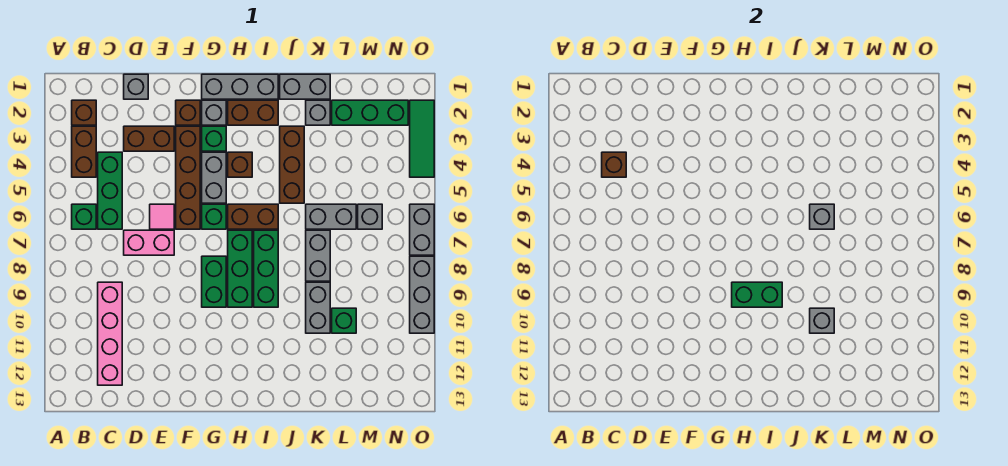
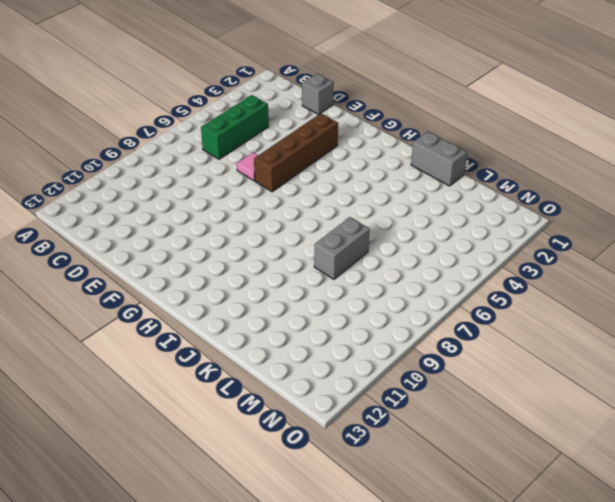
none -> brown 1x1 brick [72,100,96,125]
none -> brown 1x2 brick [72,126,96,177]
none -> green 1x1 brick [72,204,96,229]
none -> pink 1x4 brick [98,282,122,385]

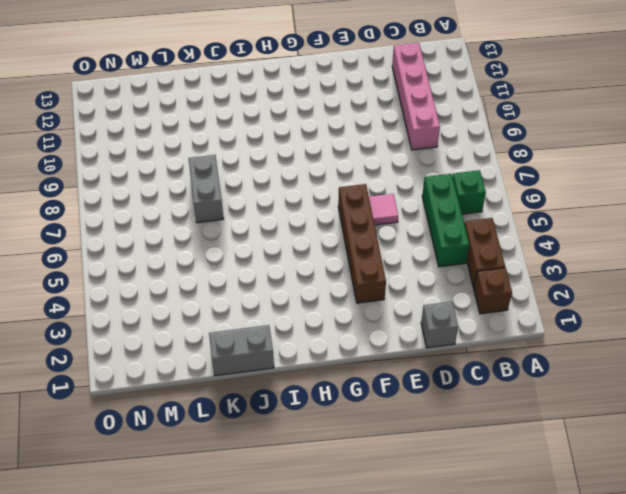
none -> brown 1x2 brick [124,126,174,151]
none -> pink 1x2 brick [124,230,174,255]
none -> brown 1x1 brick [176,100,200,125]
none -> grey 1x3 brick [202,74,278,99]

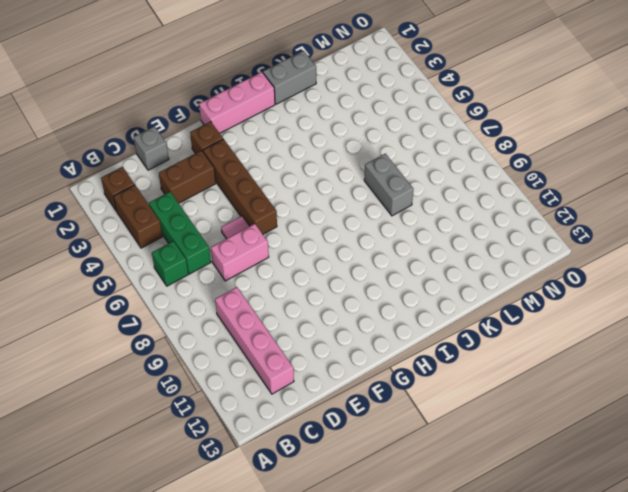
pink 1x3 brick [199,72,275,133] -> grey 1x3 brick [202,74,278,99]
none -> grey 1x1 brick [202,100,226,125]
none -> green 1x1 brick [202,126,226,151]
none -> grey 1x2 brick [202,152,226,203]
none -> green 1x1 brick [202,204,226,229]

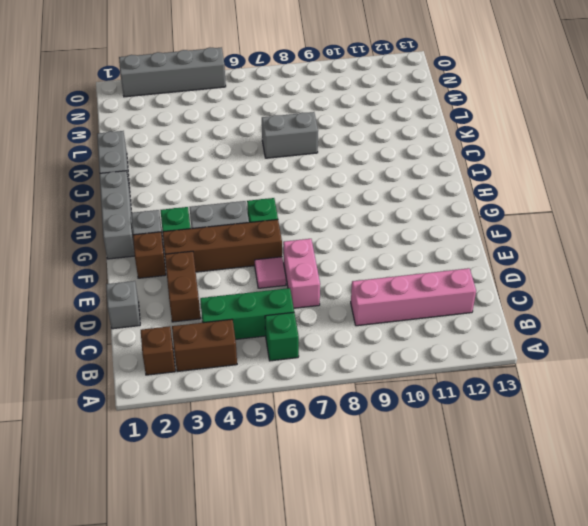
grey 1x4 brick [119,47,226,97] -> green 1x3 tile [410,100,434,177]
none -> green 1x2 brick [202,256,226,307]
none -> brown 1x2 brick [228,100,278,125]
none -> brown 1x1 brick [228,152,252,177]
none -> brown 1x2 brick [228,204,278,229]

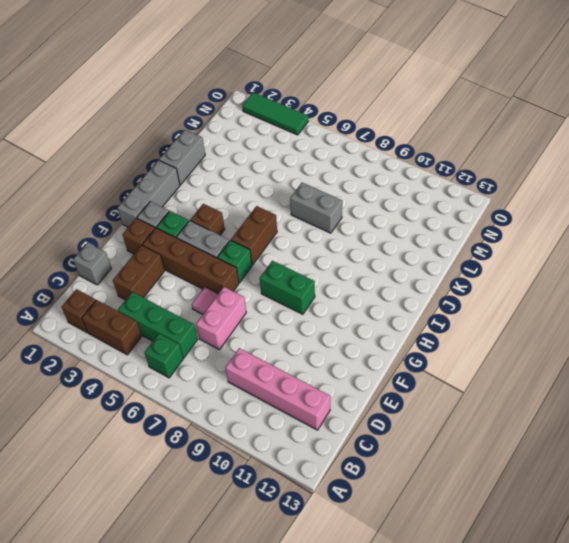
none -> brown 1x2 brick [228,100,278,125]
none -> green 1x3 brick [228,230,252,307]
none -> green 1x3 brick [254,230,278,307]
none -> brown 1x3 brick [280,126,304,203]

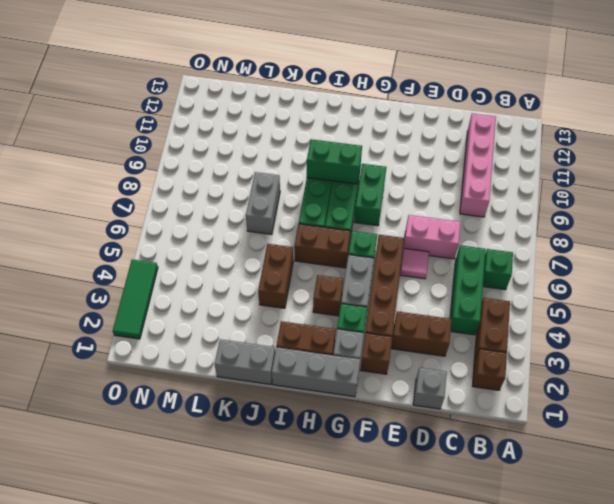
brown 1x2 brick [258,244,293,308] -> brown 1x3 brick [280,126,304,203]
none -> grey 1x1 brick [306,100,330,125]
none -> grey 1x2 brick [306,204,356,229]
none -> grey 1x2 brick [306,282,330,333]
none -> green 1x3 brick [332,100,408,125]

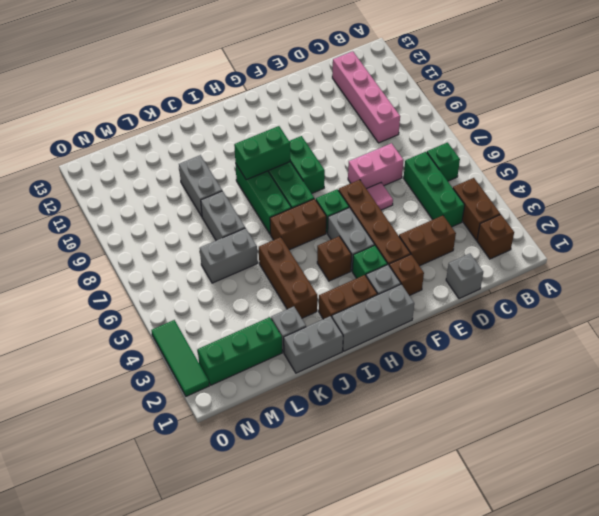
none -> green 1x1 brick [332,308,356,333]
none -> grey 1x1 brick [358,204,382,229]
none -> grey 1x2 brick [410,204,434,255]
none -> grey 1x3 brick [410,256,434,333]

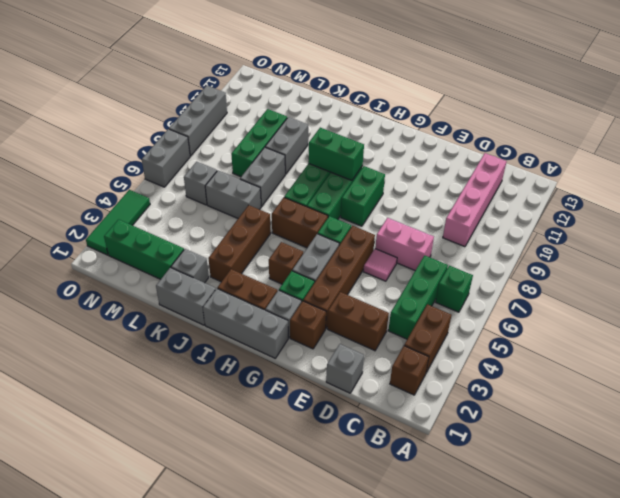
green 1x3 brick [231,109,287,177] -> green 1x1 brick [332,308,356,333]
none -> brown 1x1 brick [602,152,626,177]
none -> grey 1x1 brick [810,204,834,229]
none -> grey 1x1 brick [810,308,834,333]

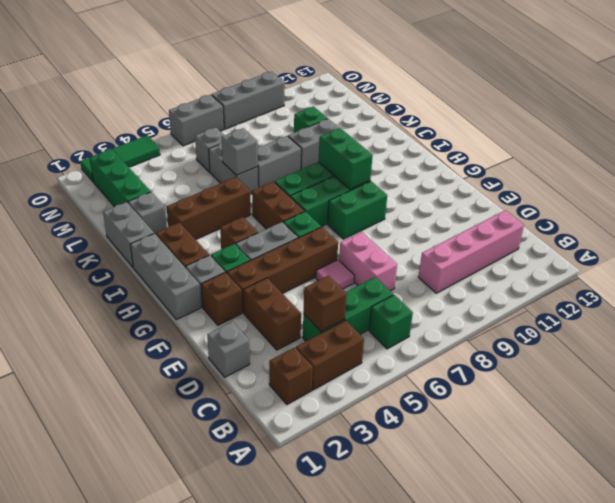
none -> grey 1x1 brick [810,308,834,333]

